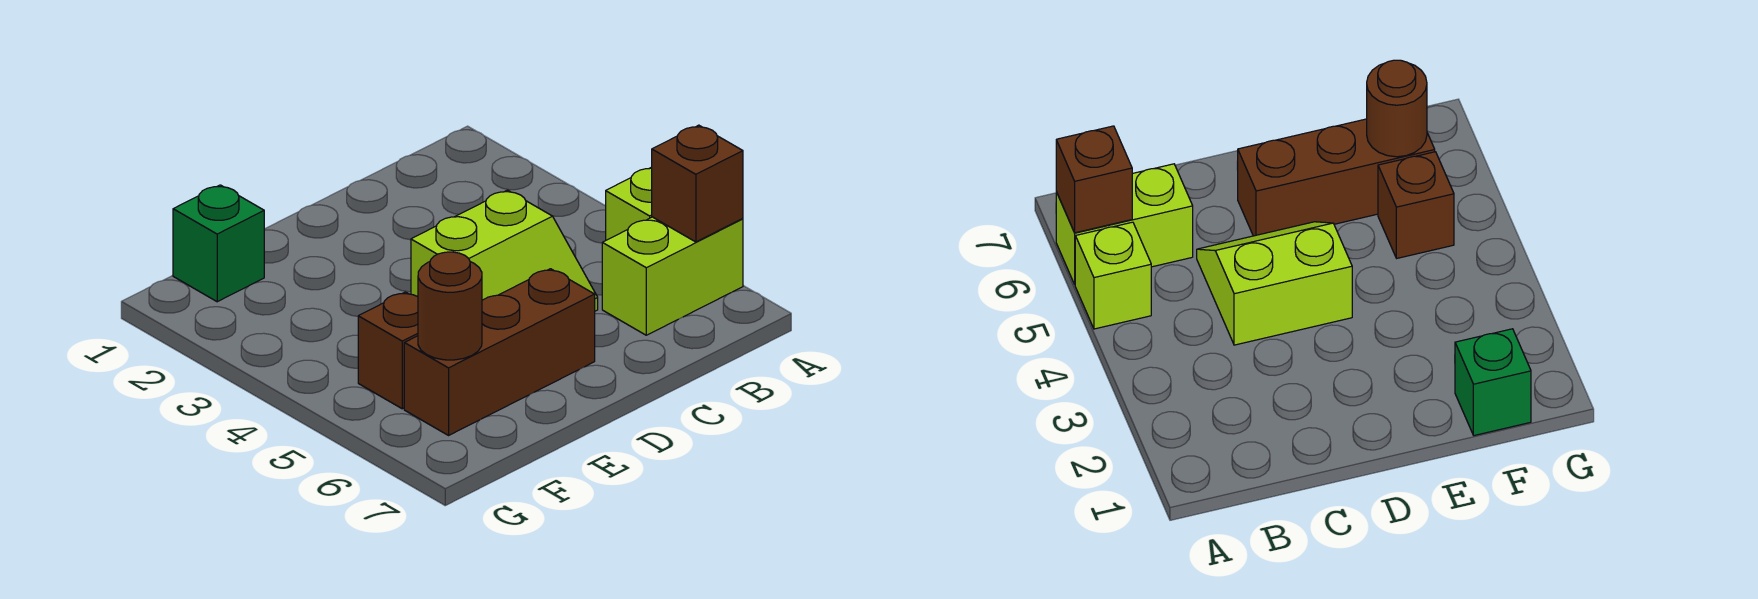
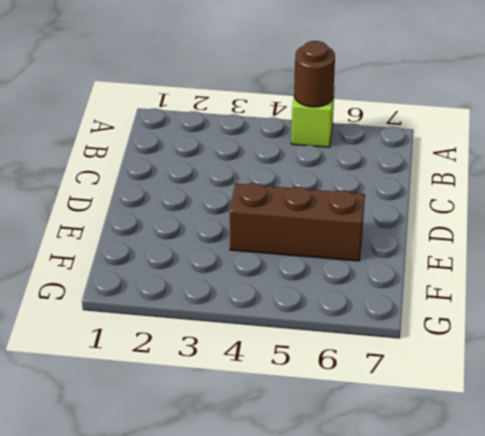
brown 1x1 round brick [294,41,335,107] -> brown 1x1 round brick moved to [418,252,482,360]
brown 1x3 brick [230,183,365,261] -> brown 1x3 brick turned to [404,269,595,435]
none -> lime 1x2 brick [602,217,743,335]
none -> lime 2x2 slope [411,190,598,311]

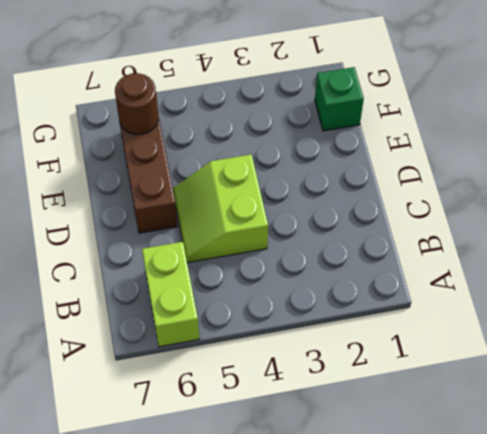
none -> lime 1x1 brick [606,167,652,240]
none -> brown 1x1 brick [358,292,418,409]

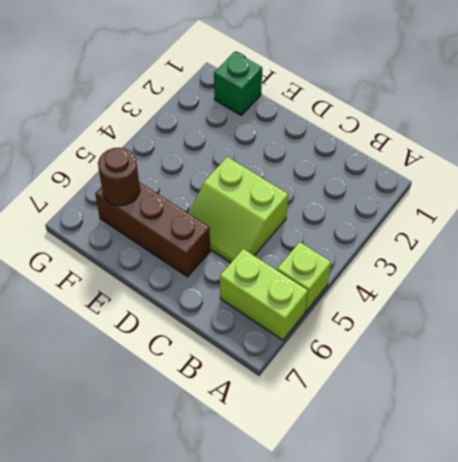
none -> brown 1x1 brick [358,292,418,409]
none -> brown 1x1 brick [652,125,743,242]

